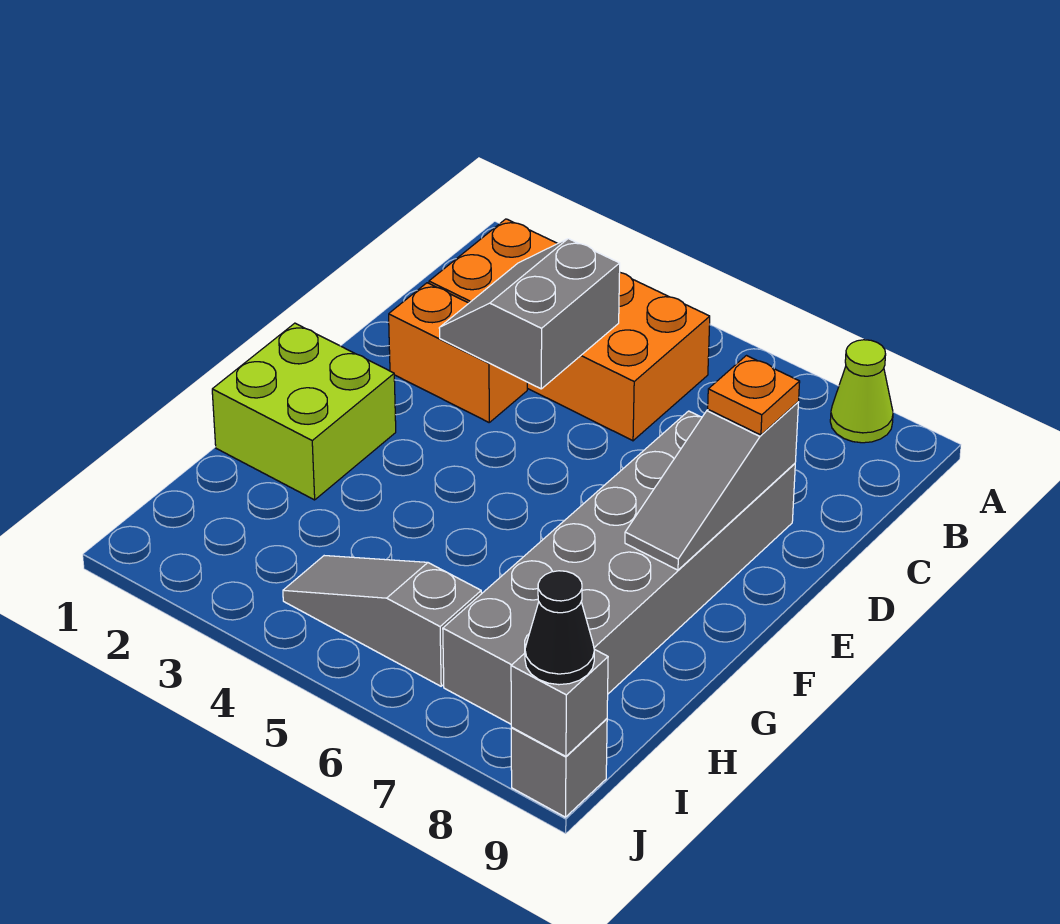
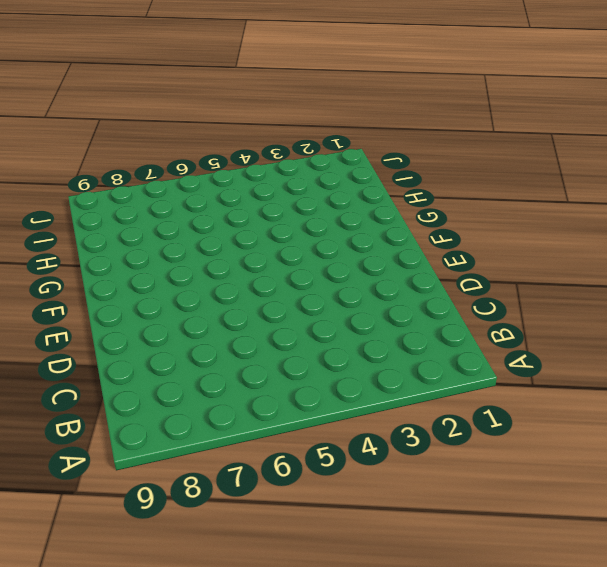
none -> lime 1x1 cone [830,340,893,443]
none -> orange 2x4 brick [429,219,710,441]
none -> orange 1x2 brick [389,283,527,422]

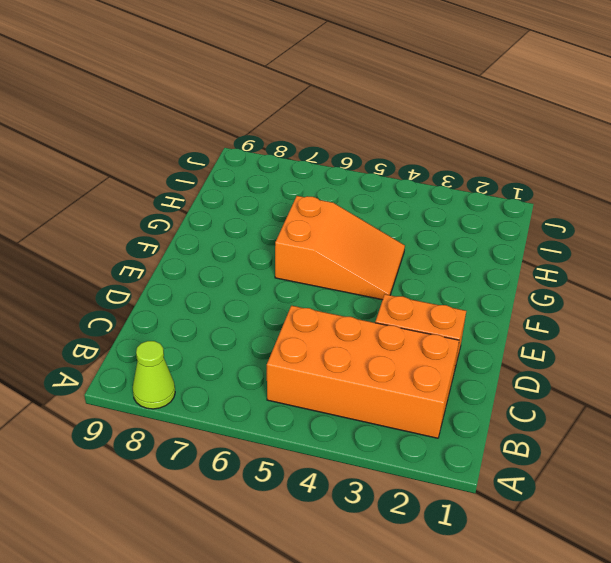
orange 2x3 slope [275,196,405,300] -> none
none -> grey 2x6 brick [443,411,795,724]
none -> lime 2x2 brick [212,323,396,500]
none -> grey 1x3 slope [283,556,481,686]

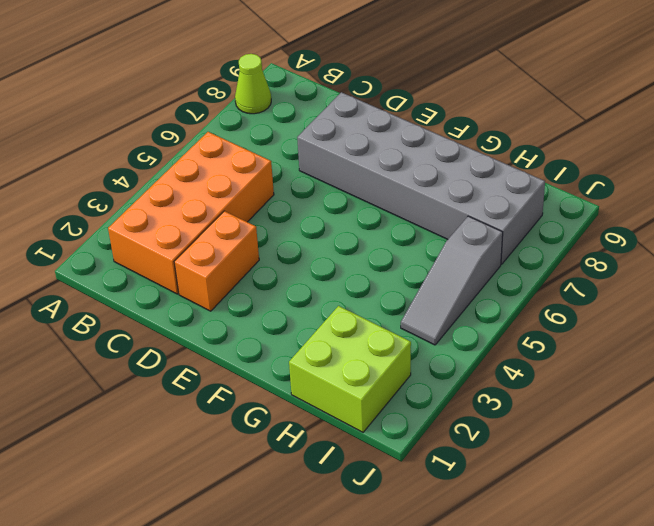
lime 2x2 brick [289,306,411,432] -> lime 2x2 brick moved to [212,323,396,500]
none -> grey 1x1 brick [511,719,607,817]
none -> grey 2x2 slope [439,239,620,389]
none -> grey 1x3 slope [625,402,799,570]

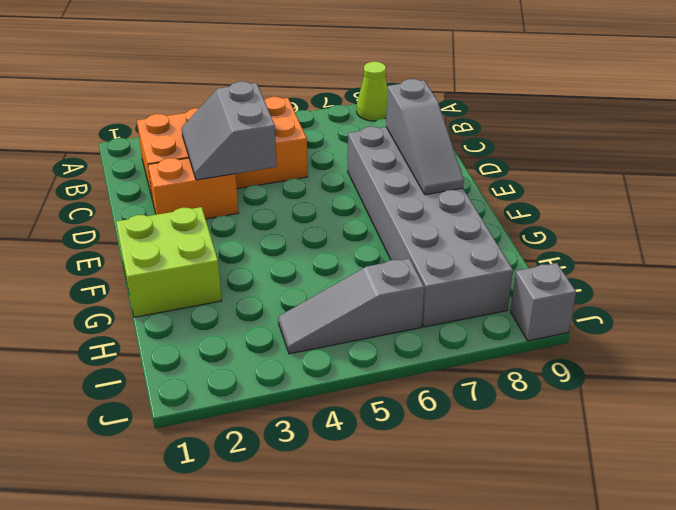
none -> grey 1x1 brick [511,649,608,756]
none -> orange 1x1 plate [708,356,800,435]
none -> black 1x1 cone [525,571,594,685]

